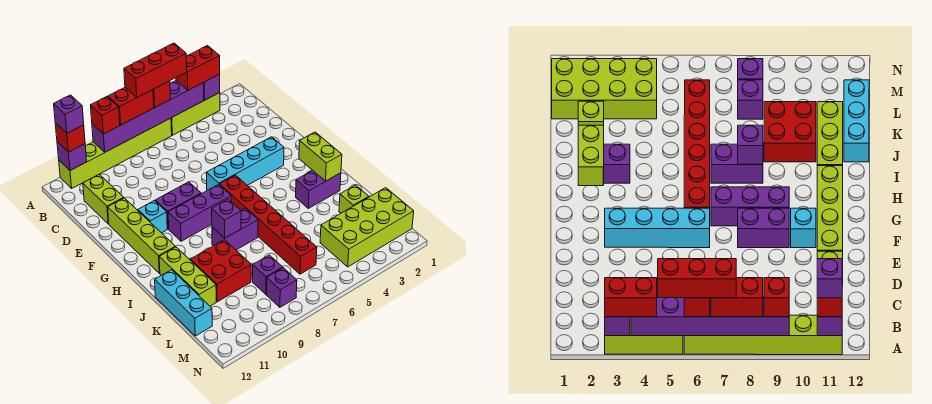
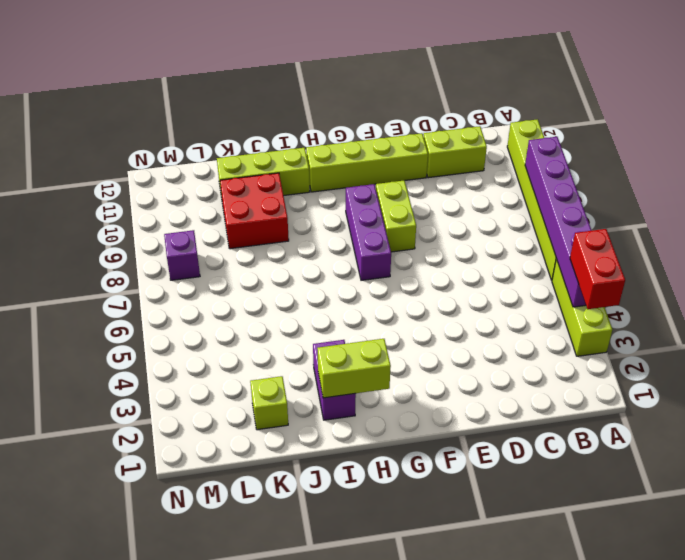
lime 1x2 brick [376,180,416,252] -> purple 1x2 brick [155,182,201,229]
none -> cyan 1x4 brick [206,137,284,190]
none -> cyan 1x1 brick [138,200,167,233]
none -> red 1x6 brick [220,175,317,274]
none -> purple 1x2 brick [212,208,258,250]

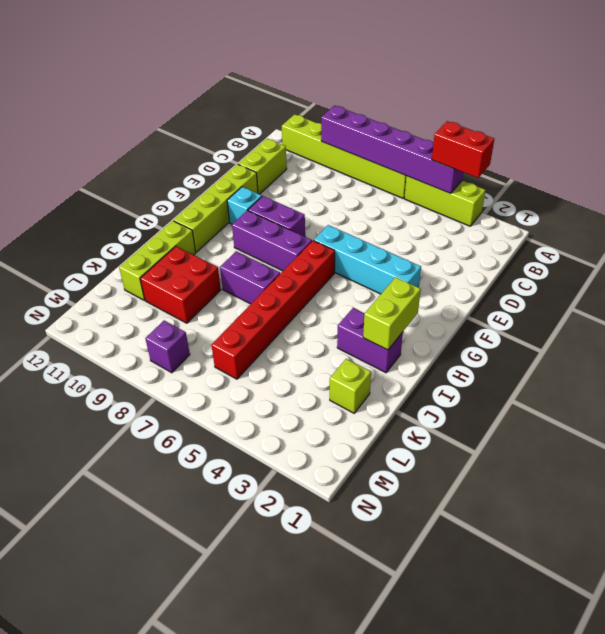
none -> cyan 1x3 brick [155,270,212,336]
none -> lime 2x4 brick [320,188,414,267]
none -> purple 1x1 brick [253,255,283,294]
none -> purple 1x1 brick [203,74,220,100]

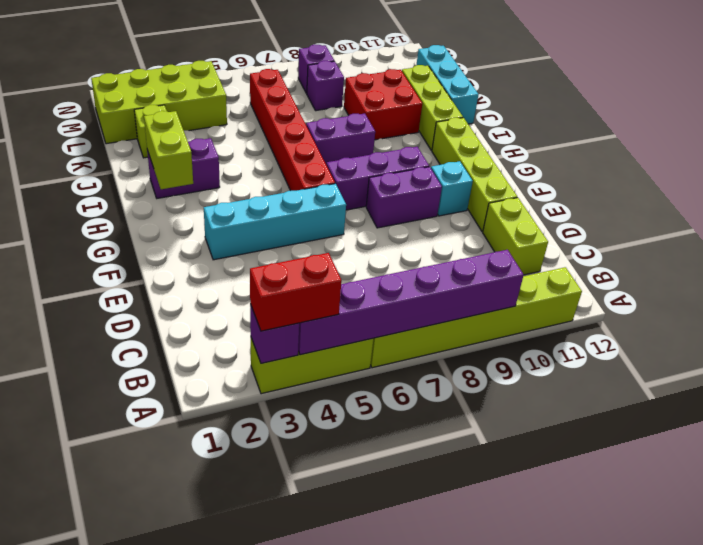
none -> purple 1x1 brick [57,142,87,170]
none -> purple 1x1 brick [212,199,241,238]
none -> red 1x1 brick [153,81,170,108]
none -> red 1x2 brick [108,88,154,125]

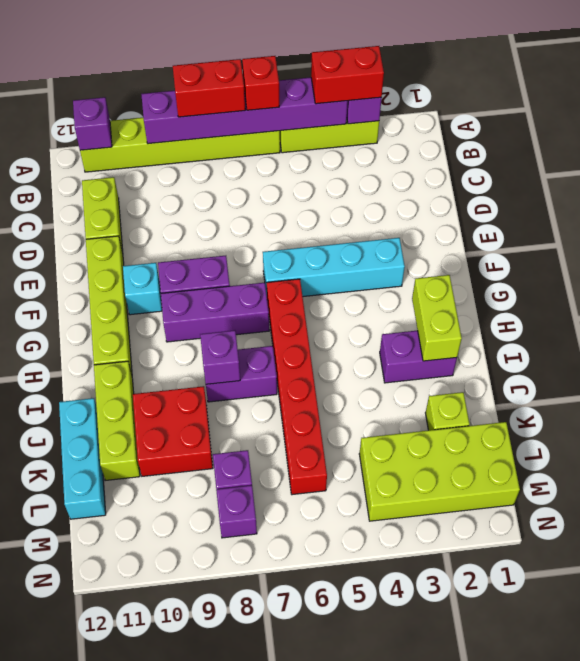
none -> red 1x1 brick [91,97,120,134]
none -> red 1x1 brick [55,123,85,152]
none -> red 1x3 brick [124,43,187,97]
none -> purple 1x1 brick [54,95,84,133]

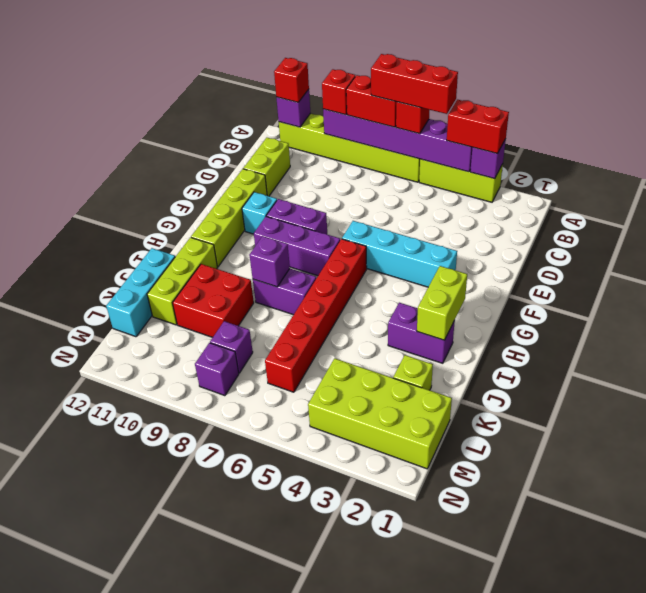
none -> purple 1x1 brick [54,95,84,133]

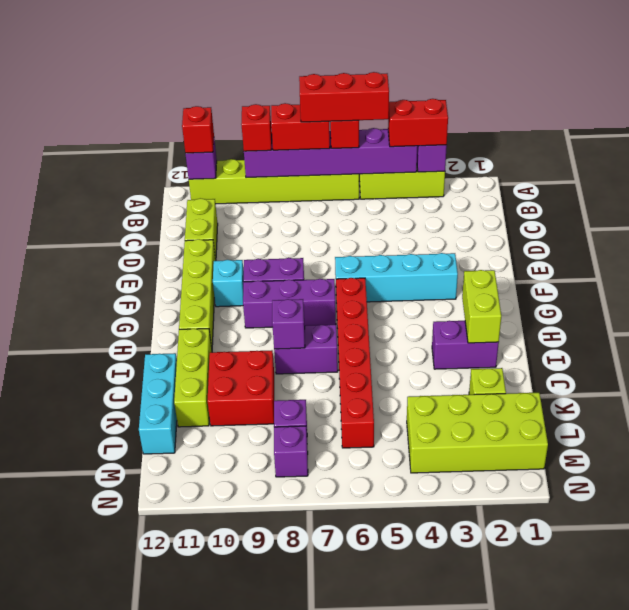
none -> purple 1x1 brick [54,95,84,133]

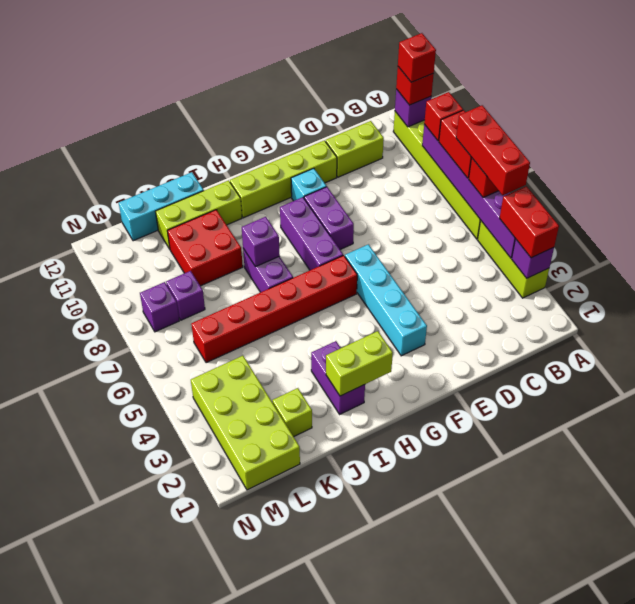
red 1x1 brick [398,33,436,82] -> purple 1x1 brick [54,95,84,133]

